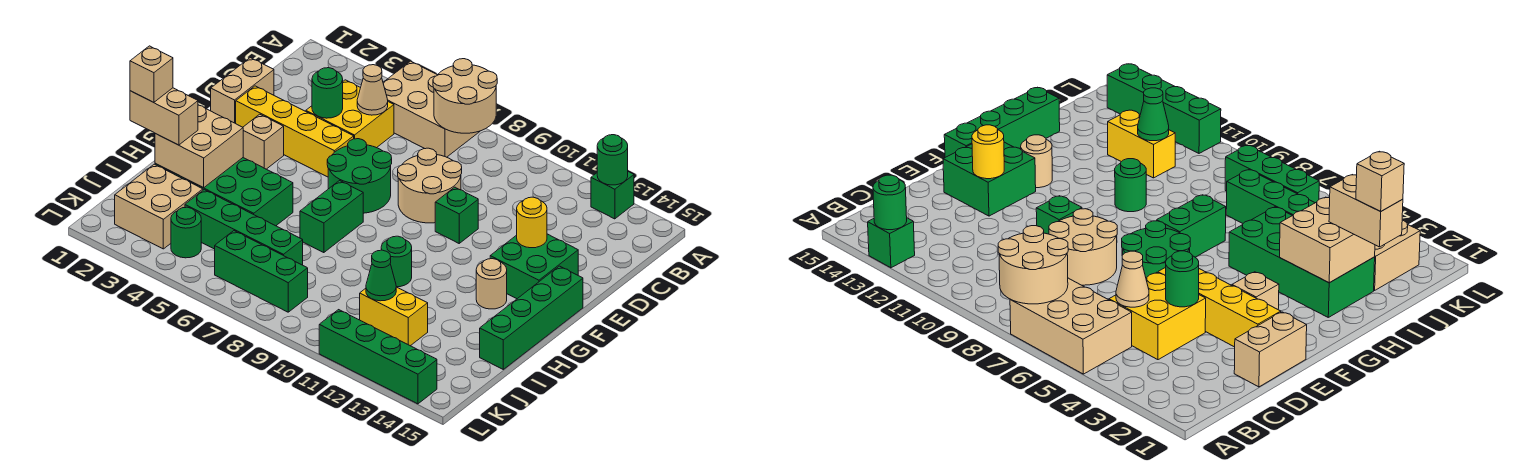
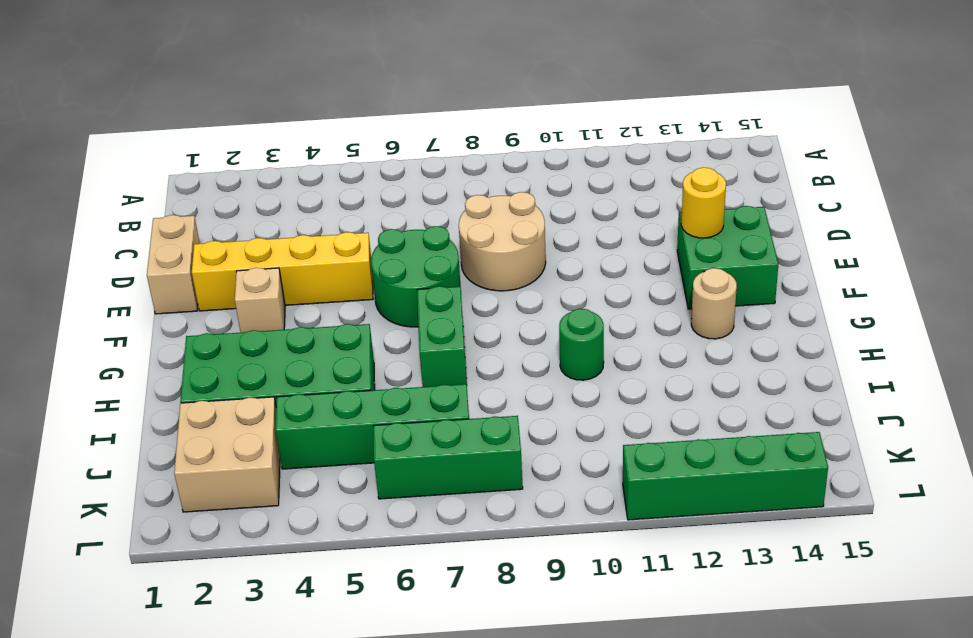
none -> tan 2x3 brick [383,61,480,157]
none -> green 1x1 brick [591,172,634,219]
none -> yellow 2x2 brick [306,80,394,148]
none -> green 1x1 brick [435,187,478,243]

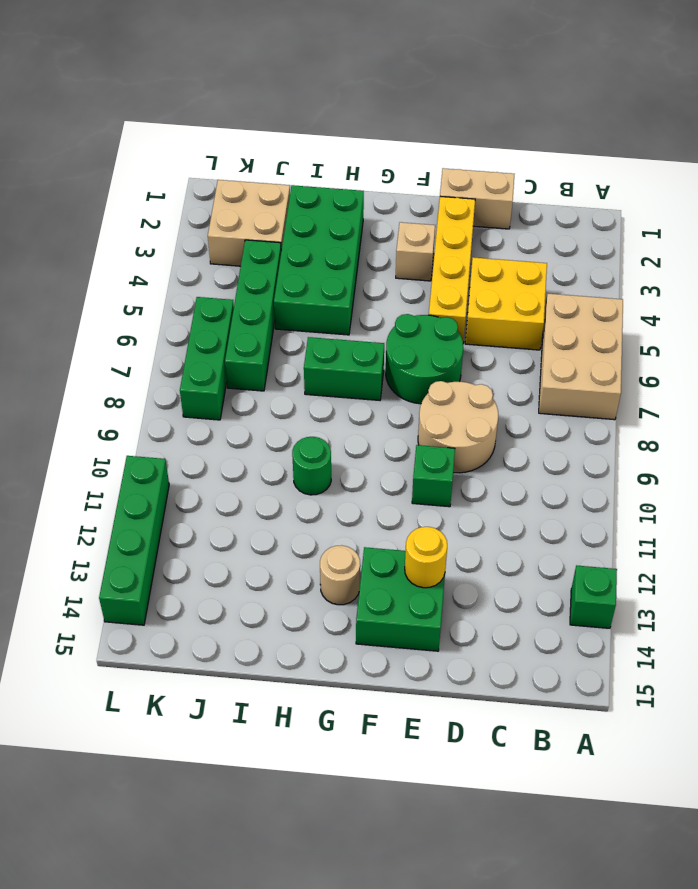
none -> green 1x4 brick [480,266,583,369]
none -> yellow 1x2 brick [360,287,428,346]
none -> green 1x1 round brick [171,207,201,258]
none -> tan 2x2 round brick [433,59,497,133]

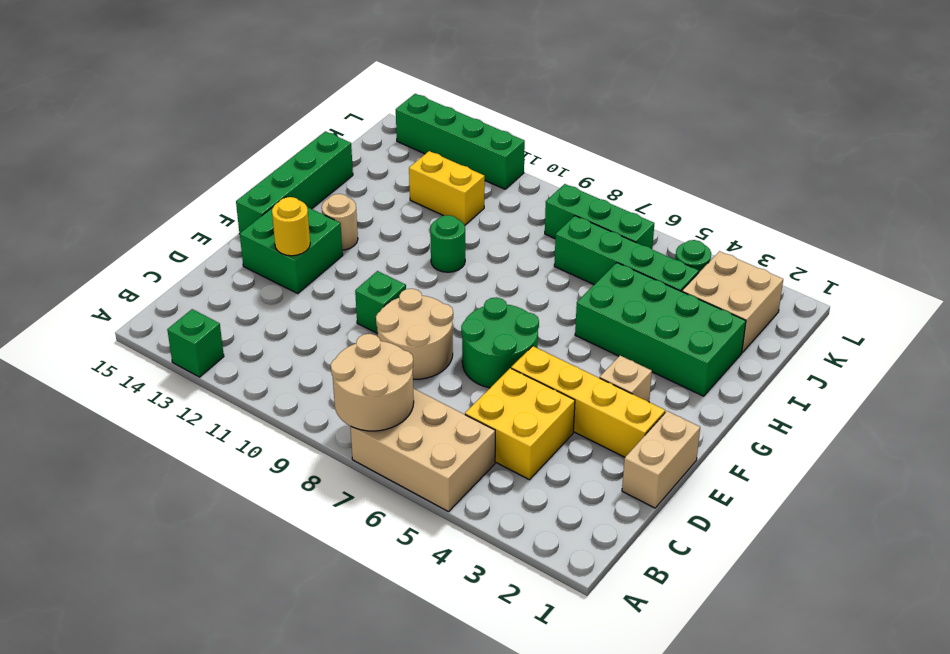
none -> green 1x2 brick [300,181,363,253]
none -> green 1x1 round brick [597,135,628,185]
none -> tan 1x1 cone [357,65,388,115]
none -> green 1x1 round brick [312,68,343,118]

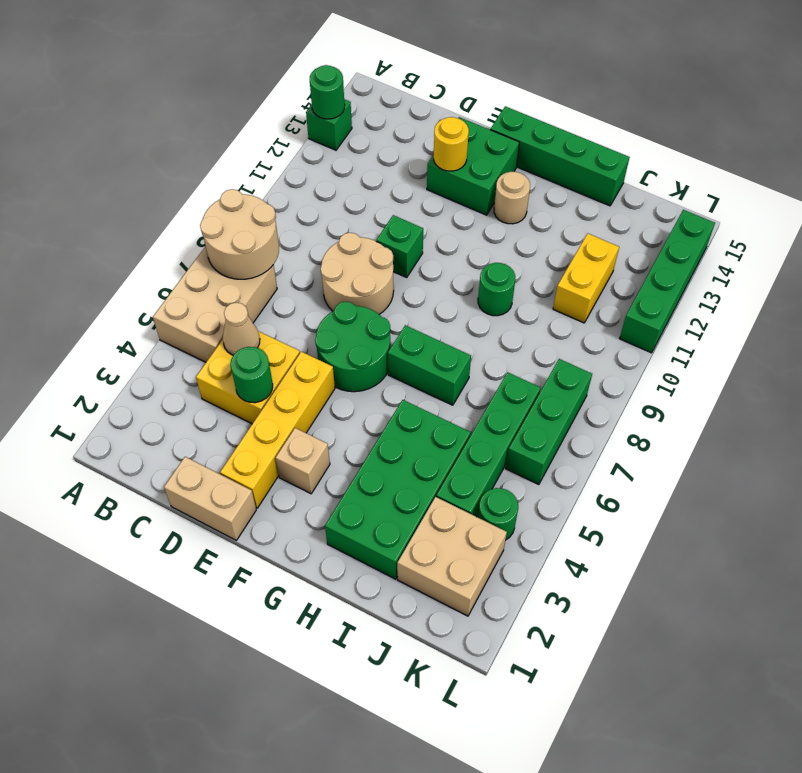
none -> tan 2x2 brick [155,105,243,188]
none -> green 1x1 cone [366,250,396,301]
none -> tan 1x2 brick [130,88,198,145]
none -> tan 1x1 brick [130,46,173,103]

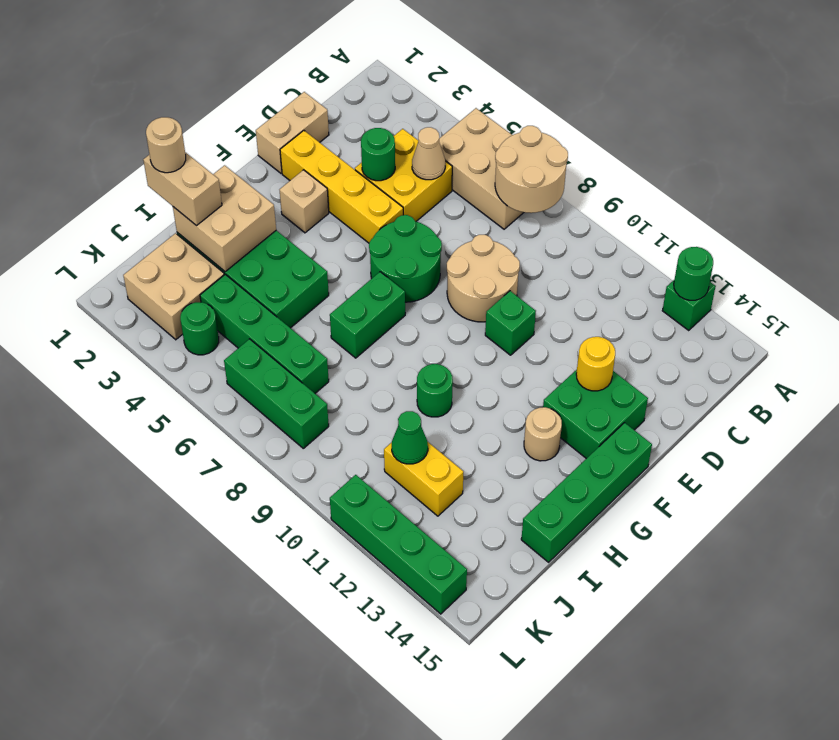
tan 1x1 round brick [146,117,186,173] -> tan 1x1 brick [130,46,173,103]

